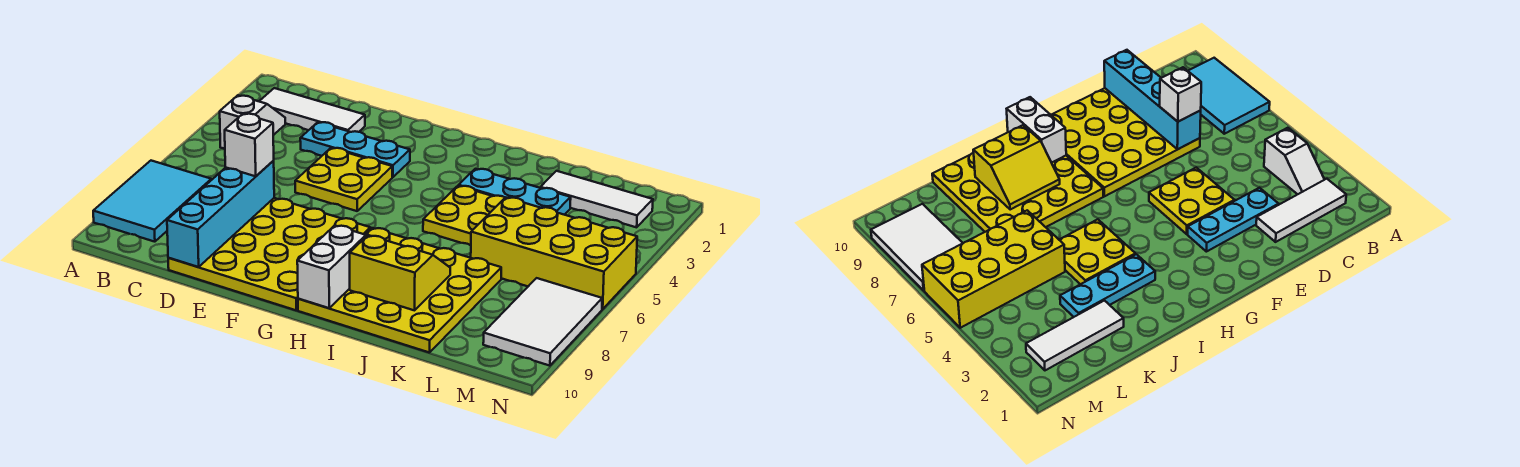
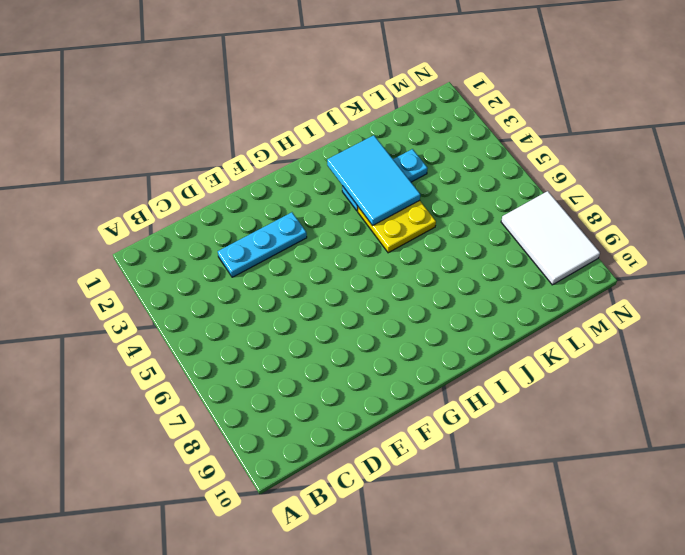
cyan 2x3 tile [327,135,420,226] -> cyan 2x3 tile moved to [93,161,211,242]
none -> white 1x3 tile [259,88,365,132]
none -> white 1x2 slope [220,95,285,149]
none -> yellow 4x4 plate [168,198,370,310]

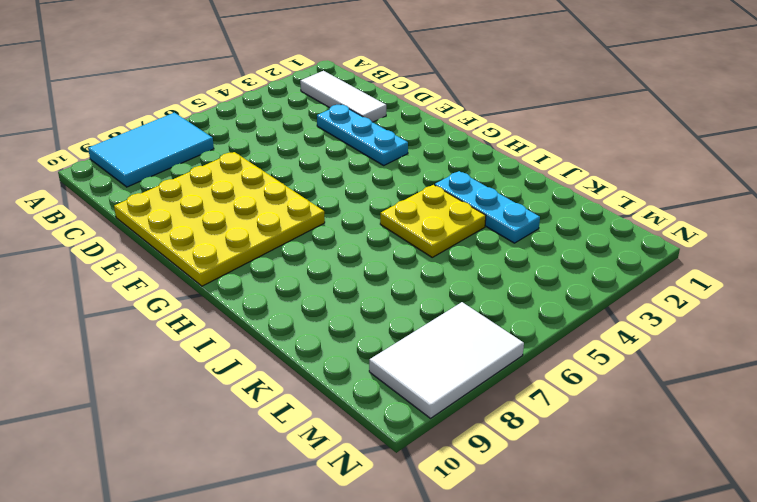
none -> white 1x2 slope [220,95,285,149]
none -> yellow 2x2 plate [295,148,392,211]
none -> yellow 4x4 plate [298,228,501,353]

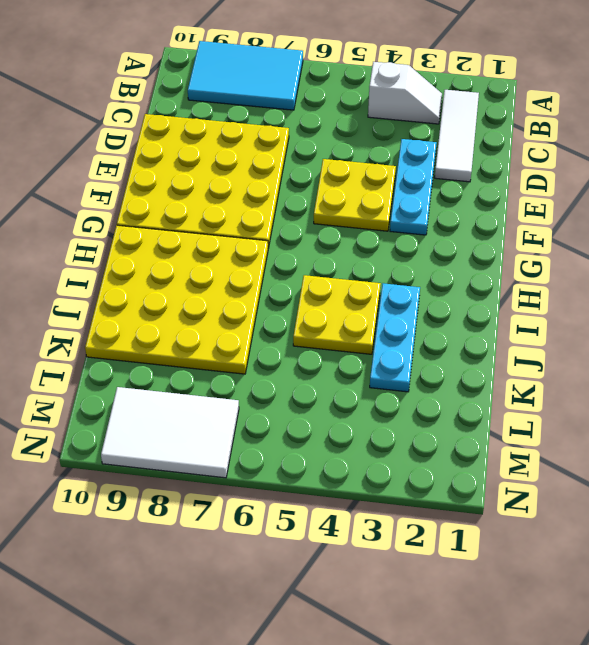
none -> white 1x3 tile [540,171,653,227]
none -> yellow 2x4 brick [471,197,637,309]
none -> cyan 1x4 brick [167,161,274,267]

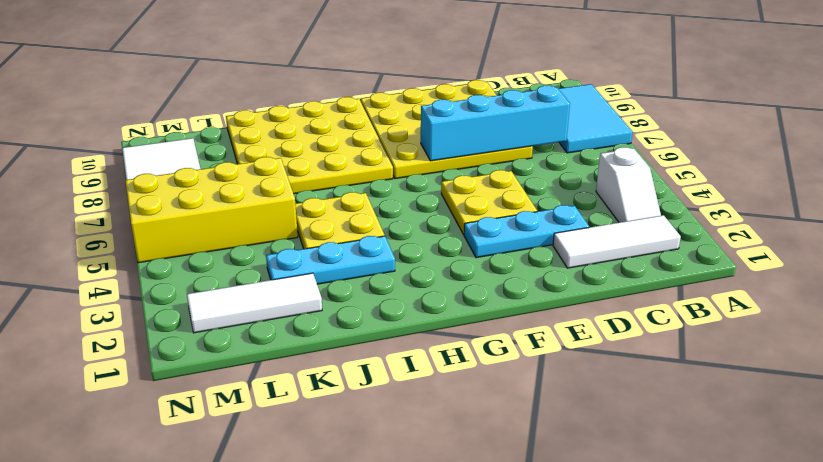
cyan 1x4 brick [421,86,570,161] -> cyan 1x4 brick turned to [167,161,274,267]
none -> white 1x2 brick [297,225,366,308]
none -> yellow 2x2 slope [350,235,450,310]
none -> white 1x1 brick [225,114,274,176]

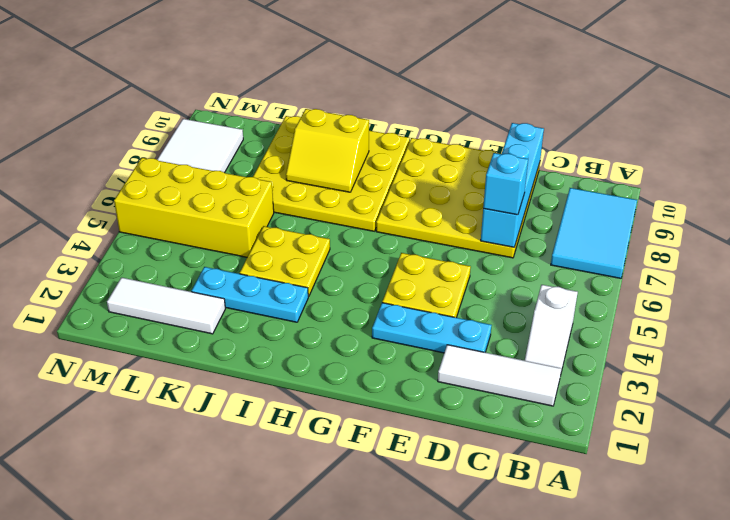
cyan 1x1 brick [483,153,528,215] -> white 1x1 brick [225,114,274,176]
none -> white 1x2 brick [297,225,366,308]

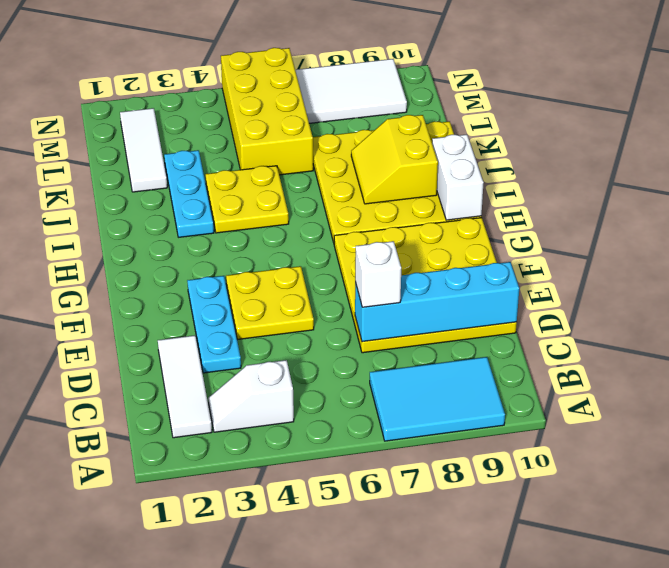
white 1x2 brick [432,134,484,220] -> white 1x2 brick turned to [297,225,366,308]

